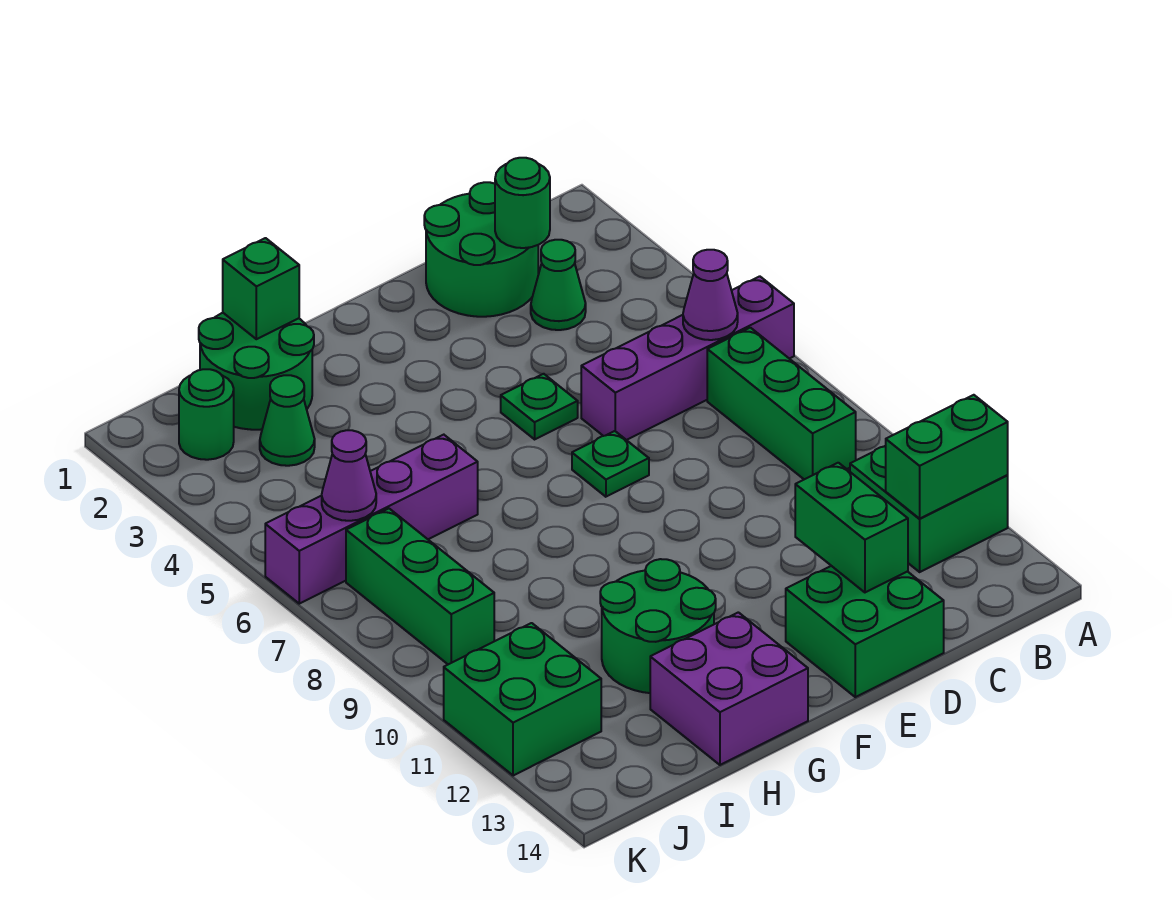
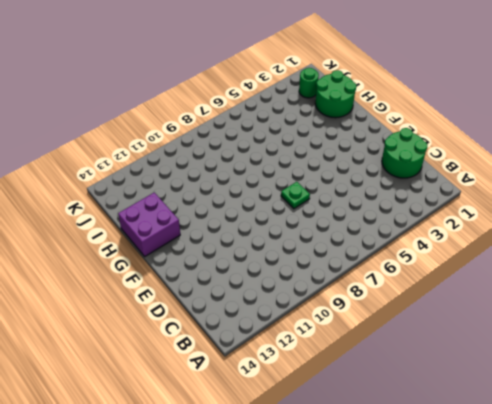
none -> purple 1x4 brick [581,276,794,440]
none -> green 2x2 brick [850,446,1008,572]
none -> green 1x3 brick [707,328,856,479]

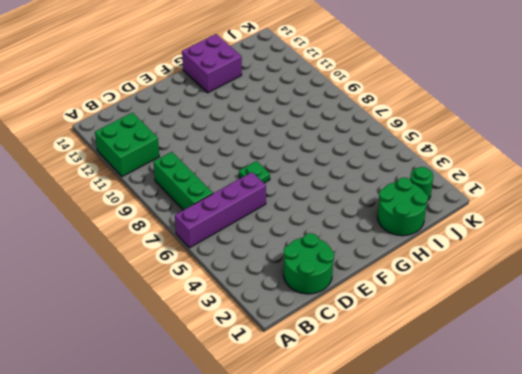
none -> green 1x1 cone [531,240,586,330]
none -> green 2x2 brick [786,566,944,697]
none -> green 1x1 plate [501,374,578,439]

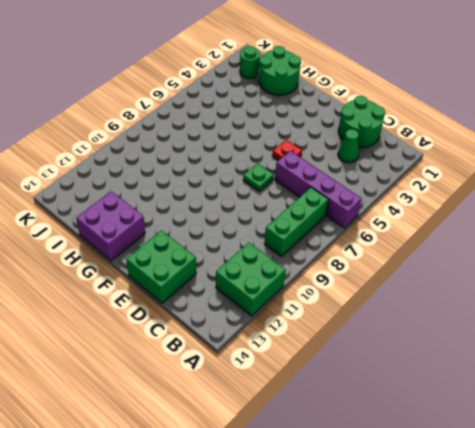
red 1x1 plate [272,140,302,160] -> green 1x1 plate [501,374,578,439]
none -> green 2x2 round brick [600,559,716,693]
none -> purple 1x4 brick [265,435,478,604]
none -> green 1x1 cone [260,375,315,466]

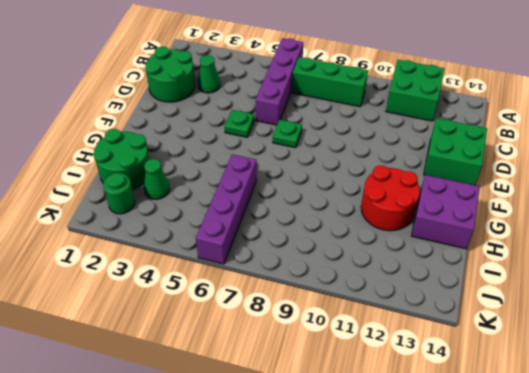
red 2x2 round brick [361,165,420,231] -> green 2x2 round brick [600,559,716,693]
none -> green 1x3 brick [346,509,494,664]
none -> green 2x2 brick [444,623,601,776]
none -> green 1x2 brick [886,395,1008,519]

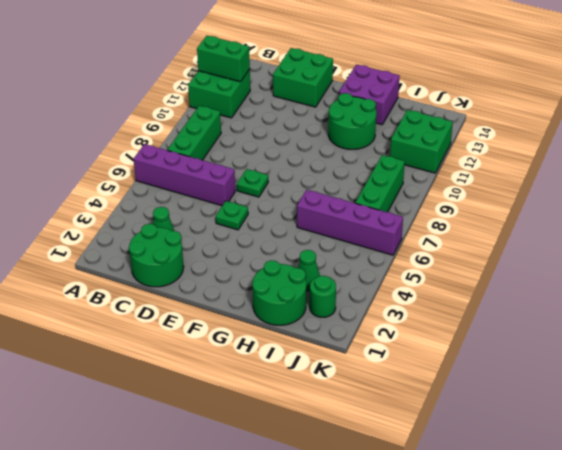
none -> purple 1x1 cone [683,250,738,340]
none -> green 1x1 round brick [495,158,550,248]
none -> green 1x2 brick [795,463,908,592]

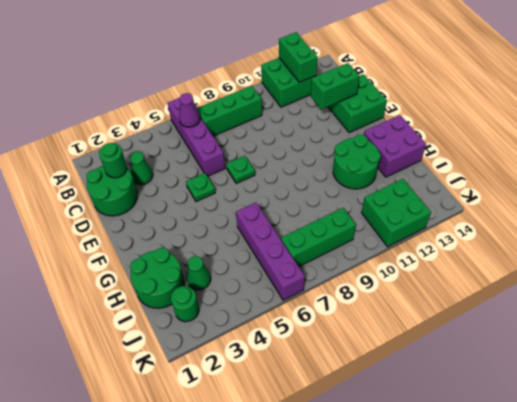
none -> green 1x1 brick [223,238,299,339]
none -> purple 1x1 cone [322,430,376,521]

